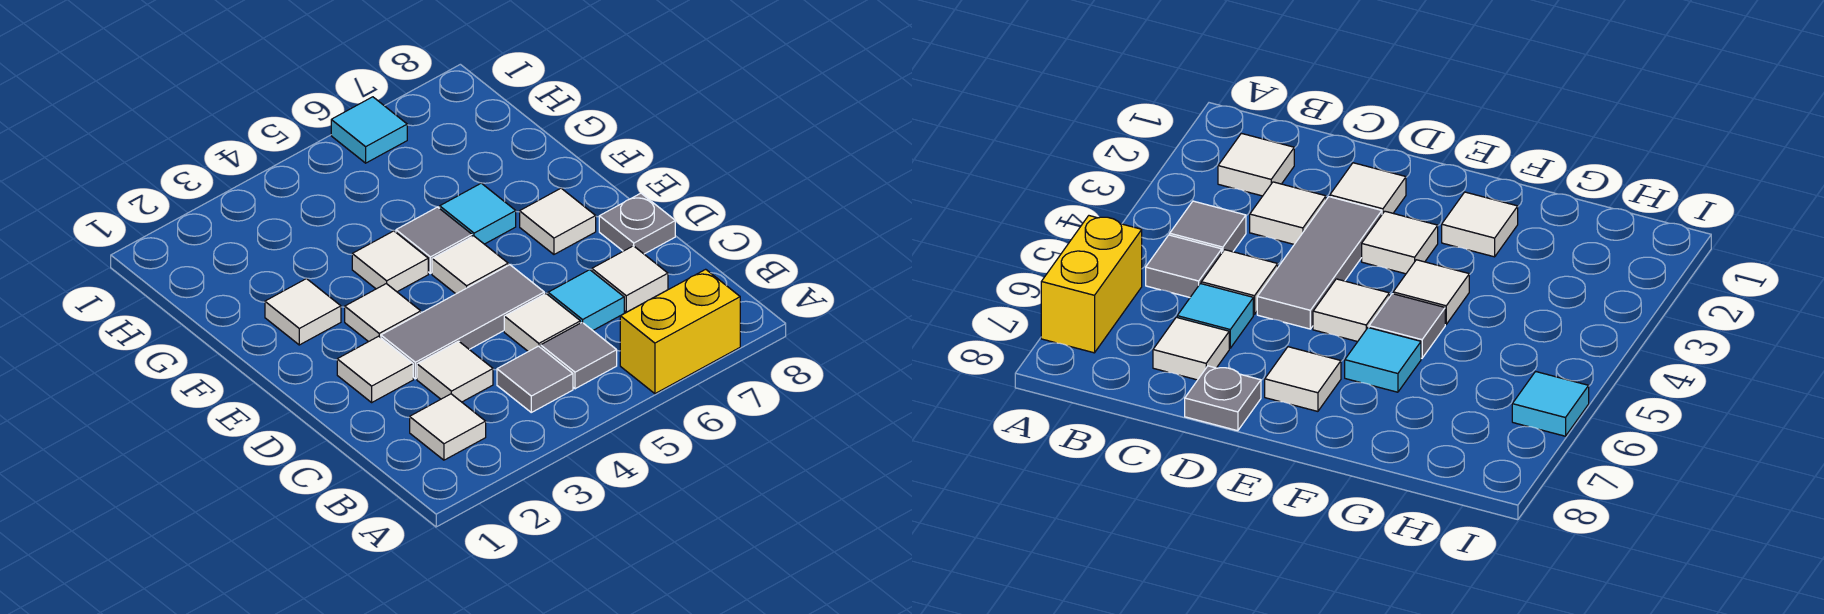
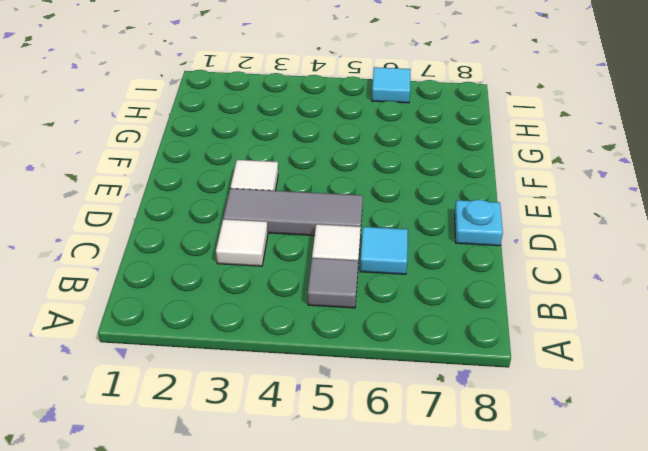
cyan 1x1 plate [455,200,503,246] -> grey 1x1 plate [599,193,675,254]
none -> yellow 1x2 brick [620,269,740,394]
none -> white 1x1 tile [410,394,486,460]
none -> grey 1x1 tile [497,346,573,412]

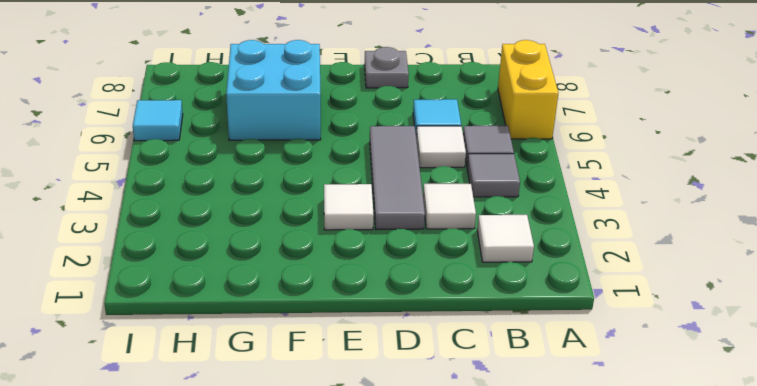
cyan 2x2 brick [226,40,321,140] -> cyan 1x1 tile [440,183,516,244]
none -> white 1x1 tile [592,246,668,312]
none -> white 1x1 tile [337,336,413,402]
none -> white 1x1 tile [432,236,508,294]

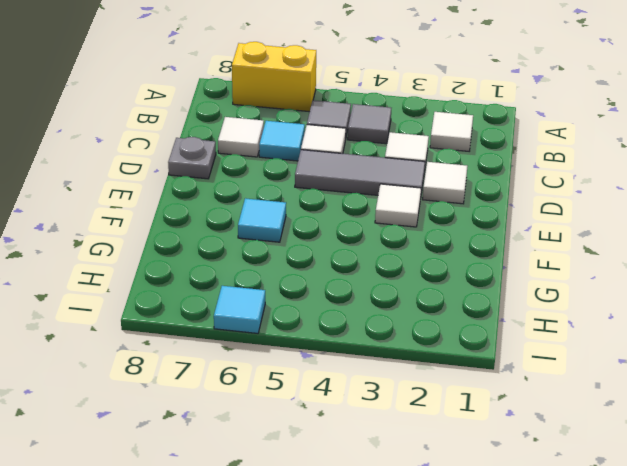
none -> white 1x1 tile [432,236,508,294]
none -> white 1x1 tile [520,188,596,254]
none -> white 1x1 tile [265,279,341,345]

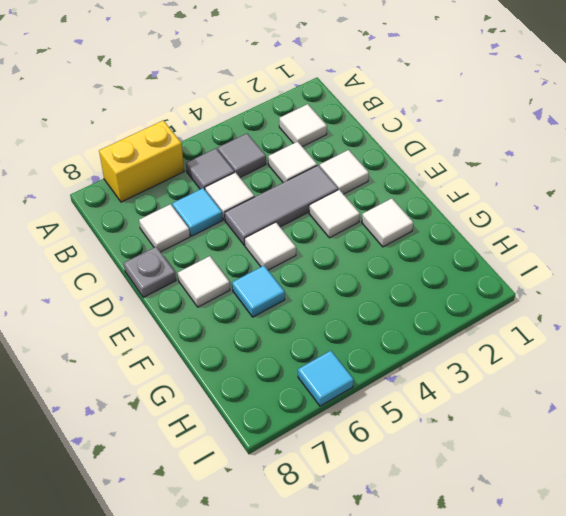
none -> white 1x1 tile [352,231,428,292]
none -> grey 1x1 tile [396,207,472,273]

